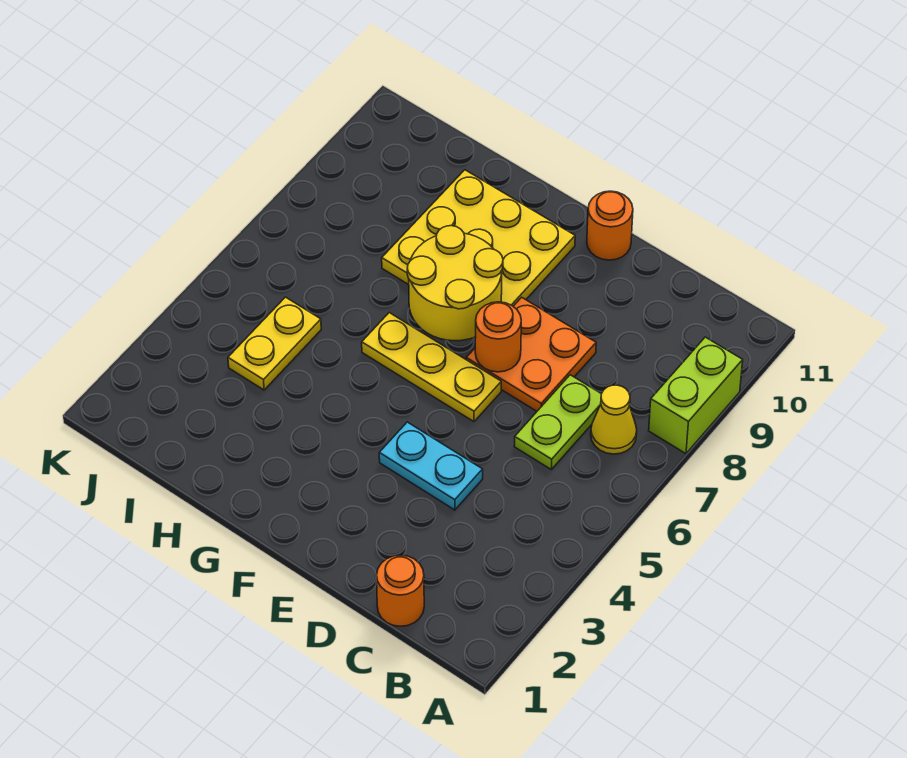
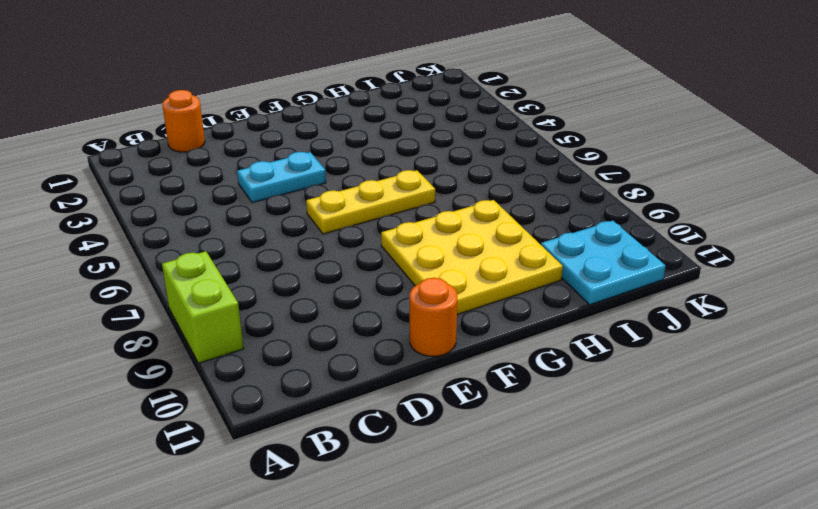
cyan 2x2 plate [541,221,666,305] -> none
none -> yellow 1x1 cone [591,385,637,454]
none -> lime 1x2 plate [514,375,601,469]
none -> orange 2x2 plate [466,297,596,411]

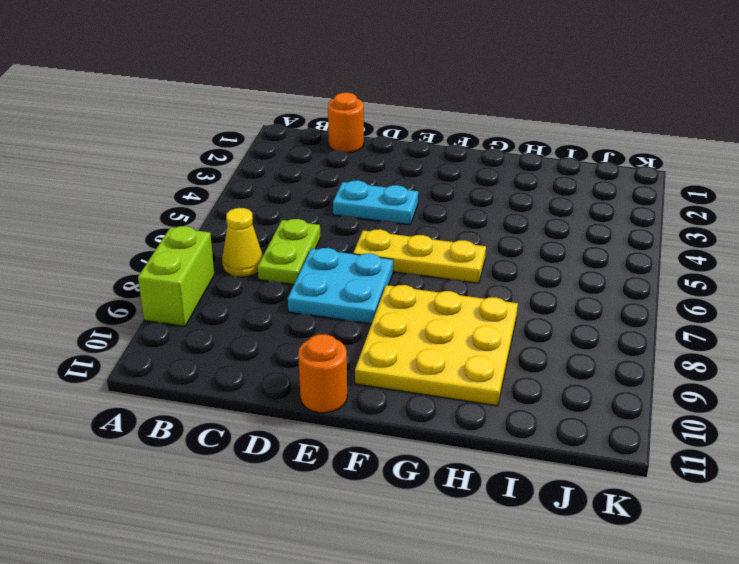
cyan 2x2 plate [288,248,393,324] -> orange 2x2 plate [466,297,596,411]
none -> yellow 1x2 plate [228,297,321,390]
none -> orange 1x1 round brick [475,302,521,372]
none -> yellow 2x2 round brick [407,226,503,341]

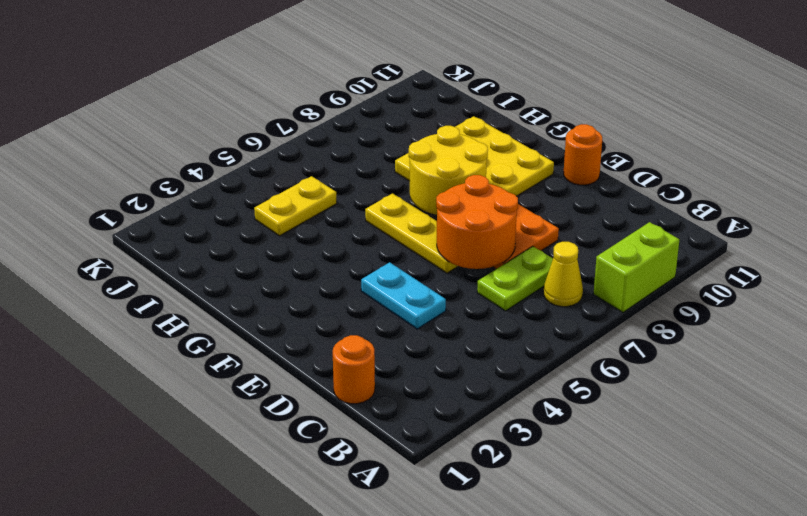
orange 2x2 round brick [436,175,518,269] -> orange 1x1 round brick [475,302,521,372]

